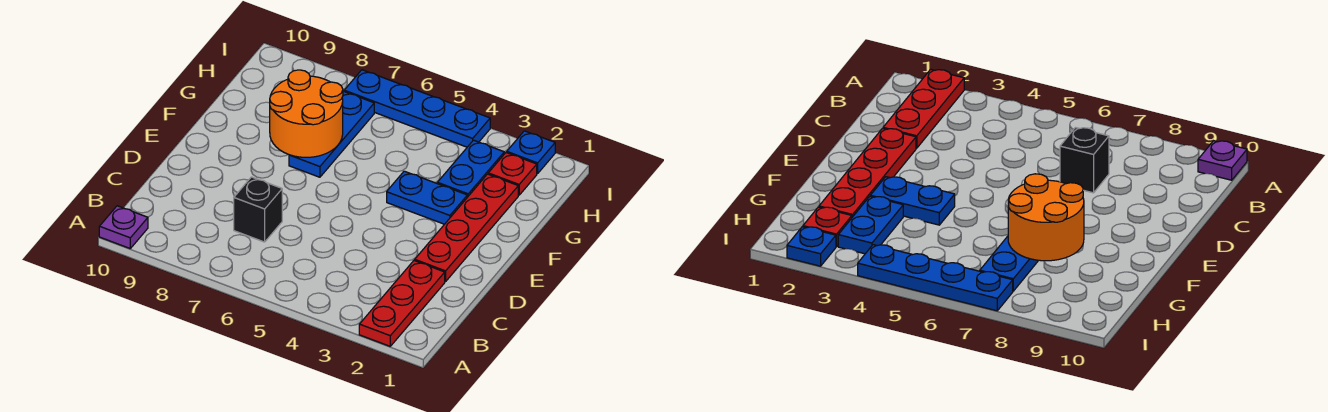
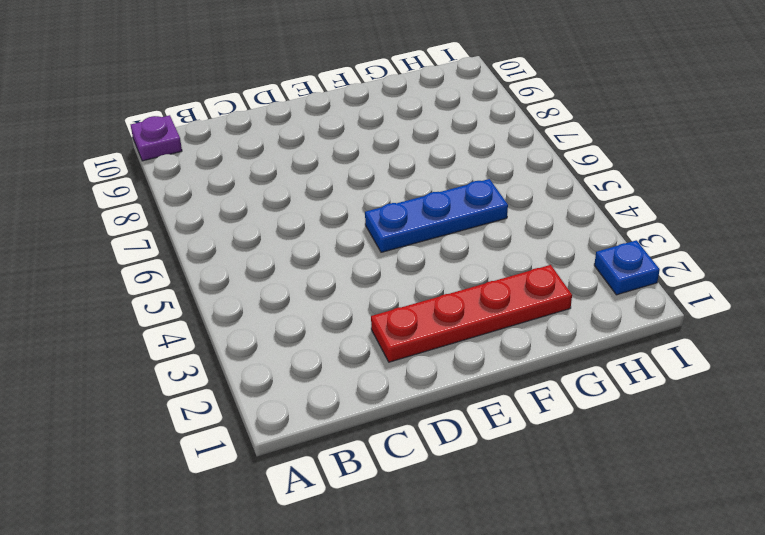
blue 1x3 plate [365,179,508,252] -> blue 1x3 plate moved to [289,91,374,177]
none -> red 1x3 plate [359,261,445,346]
none -> black 1x1 brick [234,177,282,242]

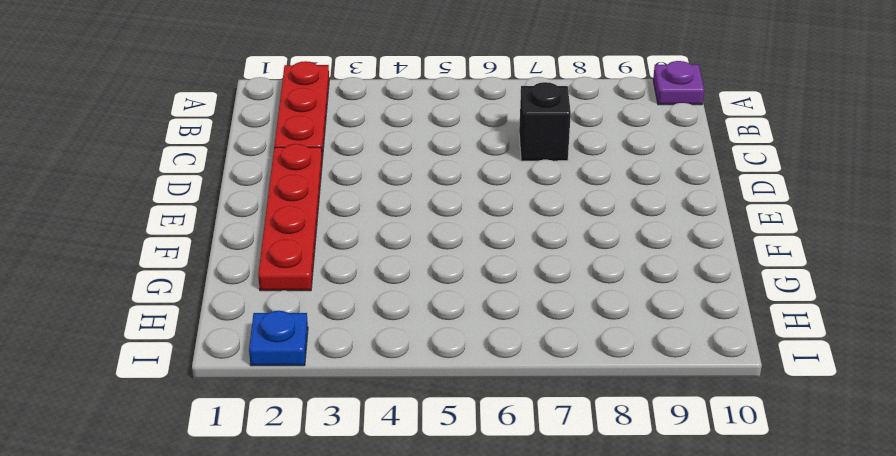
none -> blue 1x2 plate [387,171,467,224]
none -> blue 1x3 plate [289,91,374,177]

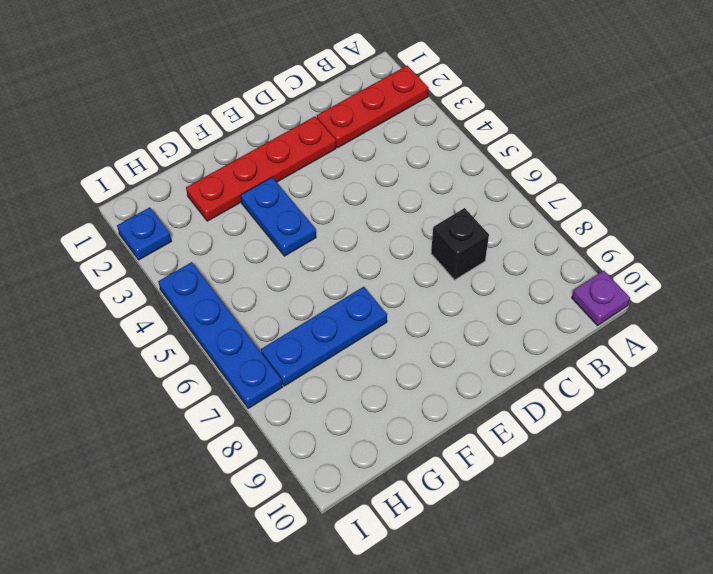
none -> blue 1x2 plate [437,140,504,197]
none -> red 1x1 plate [488,153,537,195]

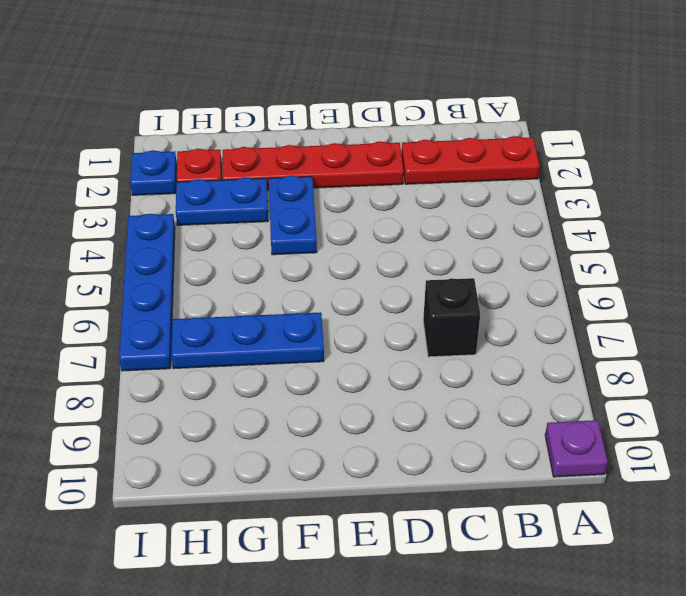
none -> orange 2x2 round brick [270,70,343,157]

